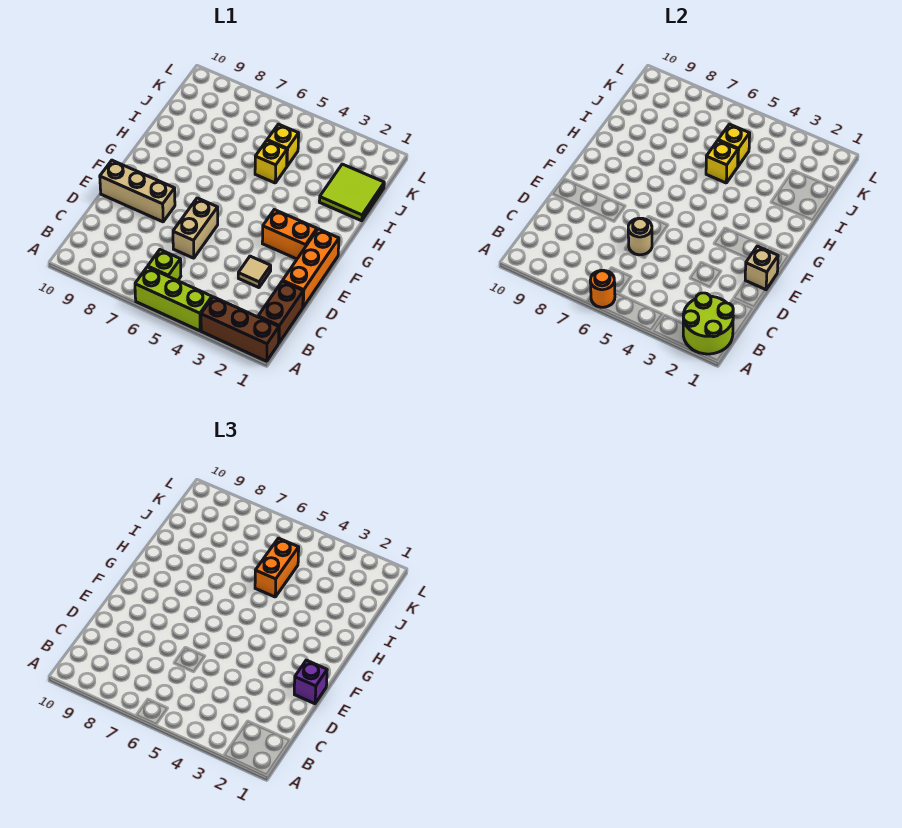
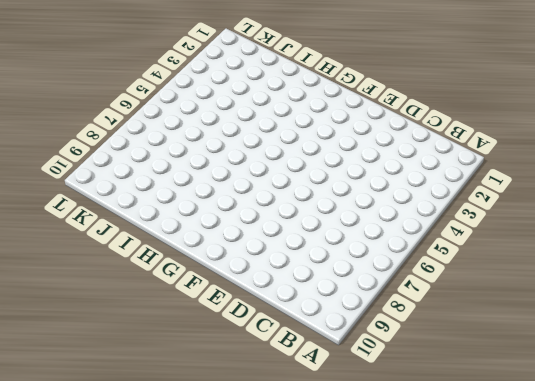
none -> brown 1x3 brick [201,297,279,361]
none -> lime 1x3 brick [135,267,212,331]
none -> brown 1x2 brick [258,281,303,343]

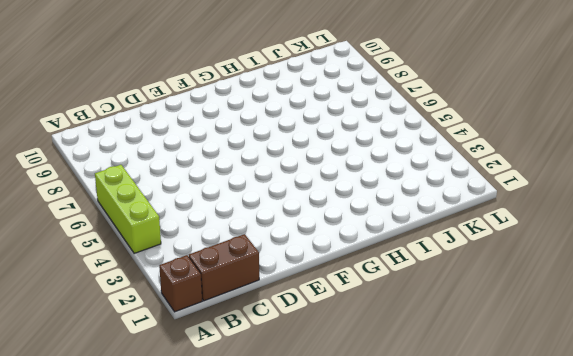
brown 1x1 brick [159,255,202,312] -> brown 1x3 brick [201,297,279,361]
none -> lime 1x1 brick [148,250,181,281]
none -> orange 1x3 brick [283,229,339,307]
none -> tan 1x1 tile [238,256,271,288]

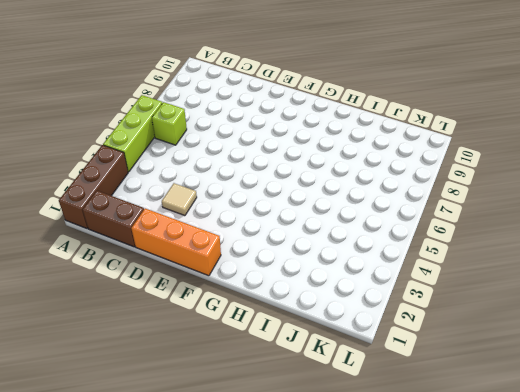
none -> tan 1x2 brick [173,198,218,258]
none -> tan 1x3 brick [100,160,175,222]
none -> orange 1x2 brick [262,210,317,259]

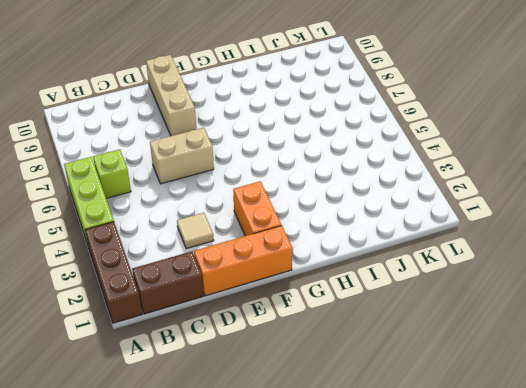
none -> lime 2x2 tile [319,164,384,221]
none -> yellow 1x1 brick [255,141,287,183]
none -> yellow 1x1 brick [267,124,299,166]

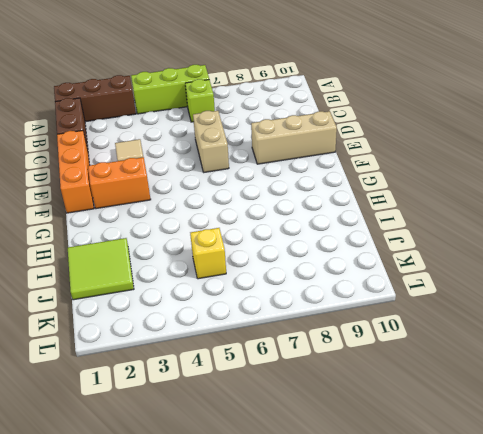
none -> yellow 1x1 brick [255,141,287,183]
none -> lime 2x2 round brick [683,293,733,354]
none -> orange 1x1 round brick [590,270,615,307]

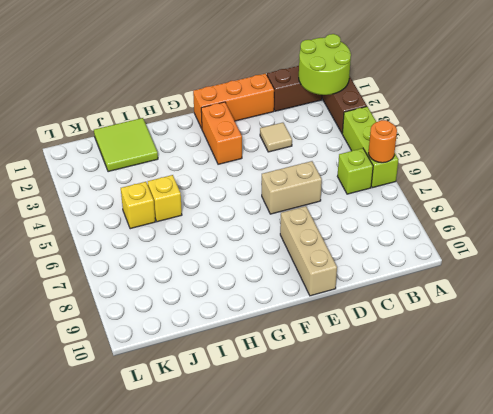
none -> tan 1x1 round brick [628,218,652,255]
none -> tan 1x1 brick [745,246,778,290]
none -> yellow 1x1 brick [706,141,738,183]

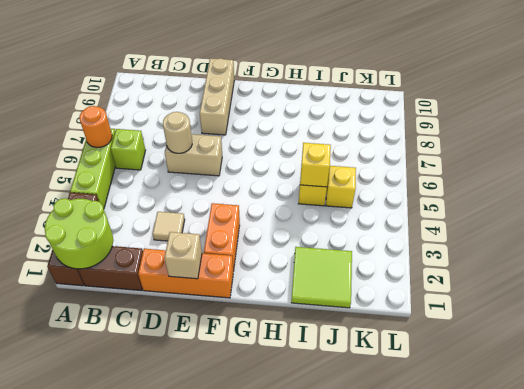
none -> yellow 1x1 brick [718,124,750,166]
none -> purple 1x1 brick [294,660,327,704]
none -> orange 1x2 brick [255,538,299,597]

